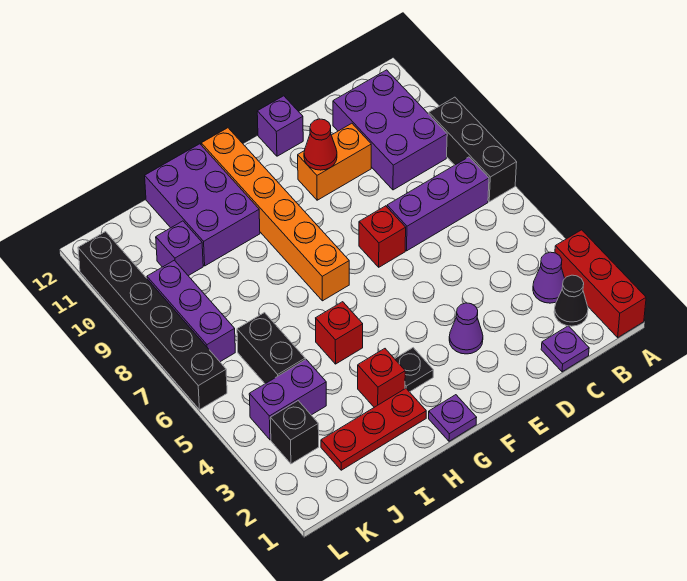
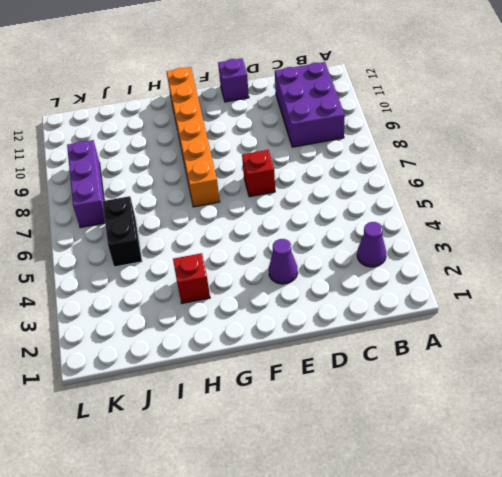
none -> red 1x3 brick [555,230,646,337]
none -> black 1x3 brick [429,97,517,202]
none -> black 1x1 cone [554,275,588,326]

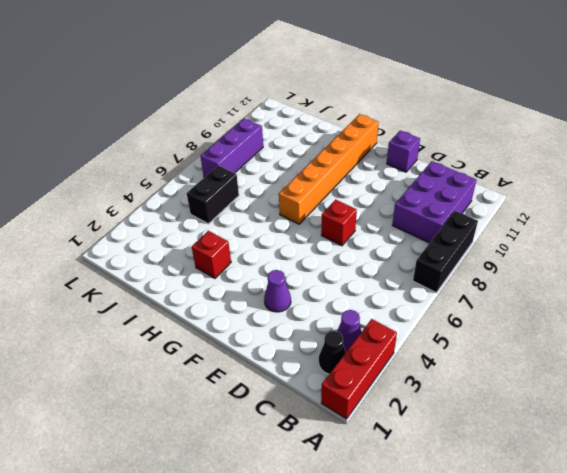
none -> purple 1x3 brick [387,157,489,251]
none -> purple 1x1 plate [541,326,589,372]
none -> orange 1x2 brick [298,123,371,200]

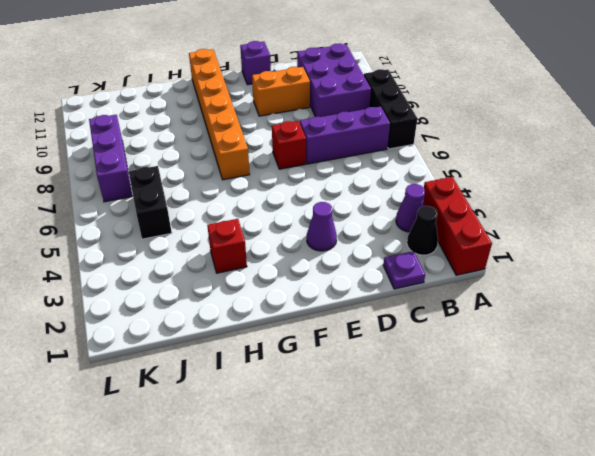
none -> purple 1x1 plate [429,395,477,441]
none -> black 1x1 plate [395,348,433,392]
none -> red 1x3 plate [321,388,426,470]

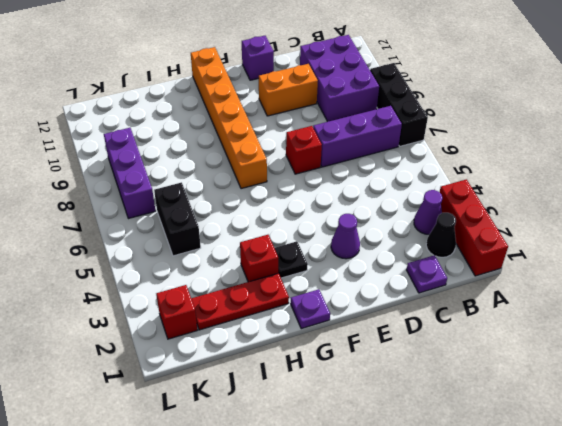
red 1x1 brick [156,285,197,339] -> red 1x1 brick moved to [316,302,363,364]
none -> purple 2x3 brick [145,144,260,266]
none -> purple 1x2 brick [249,360,326,440]
none -> purple 1x1 brick [156,221,203,276]

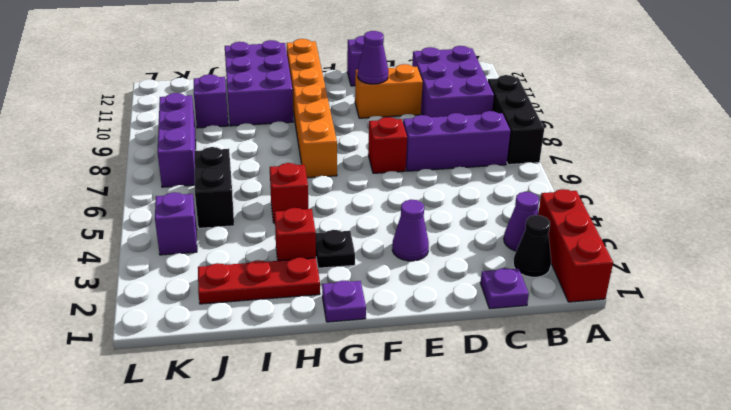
purple 1x1 cone [358,31,388,84] -> red 1x1 cone [304,119,337,170]
purple 1x1 brick [155,192,197,255] -> purple 1x2 brick [249,360,326,440]
none -> black 1x1 brick [270,401,319,464]
none -> black 1x6 brick [78,232,227,410]

